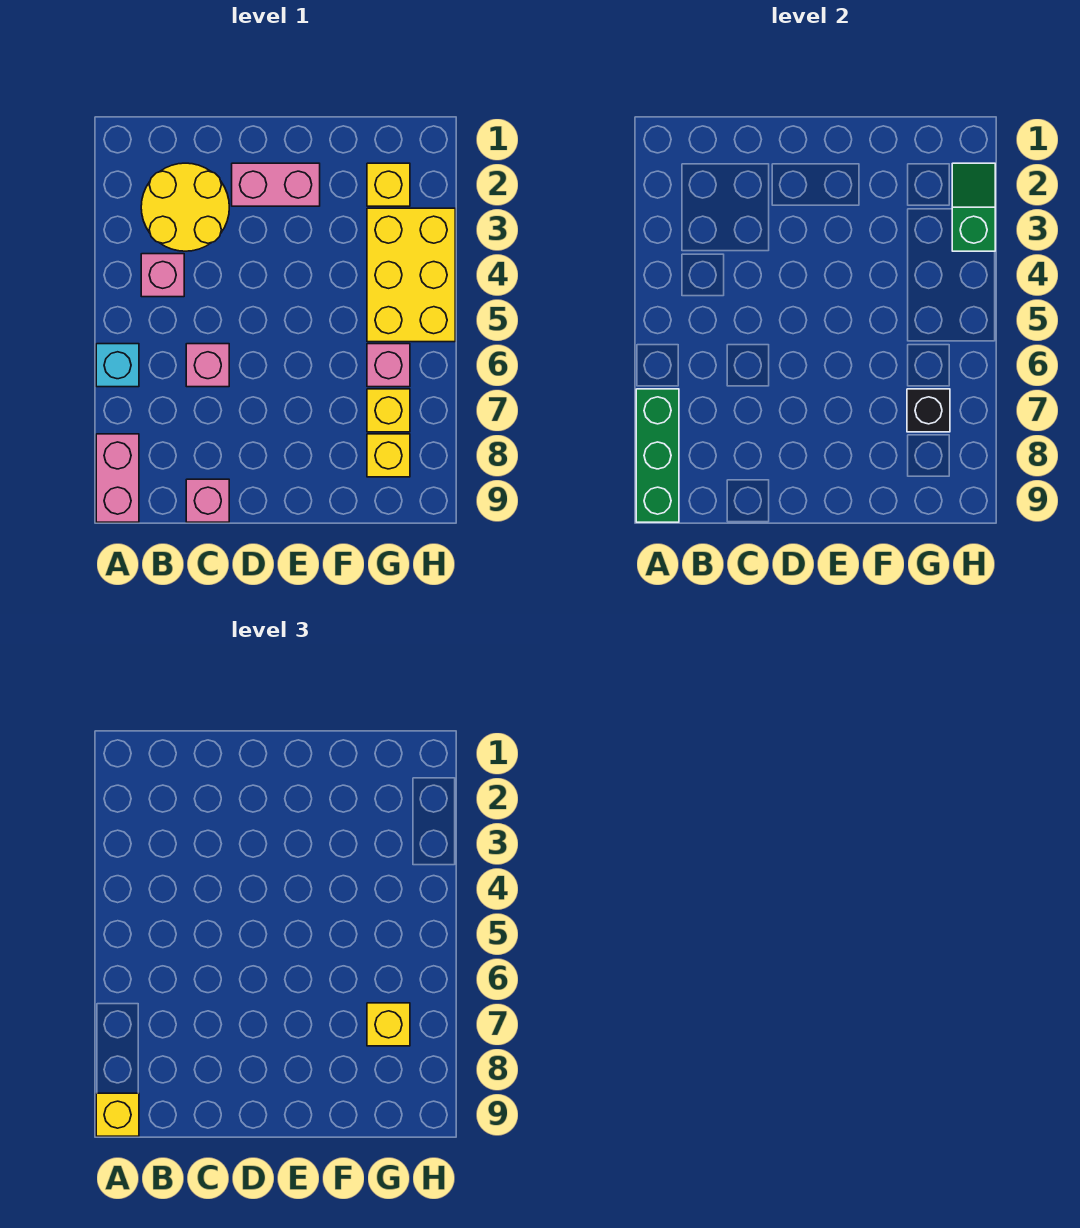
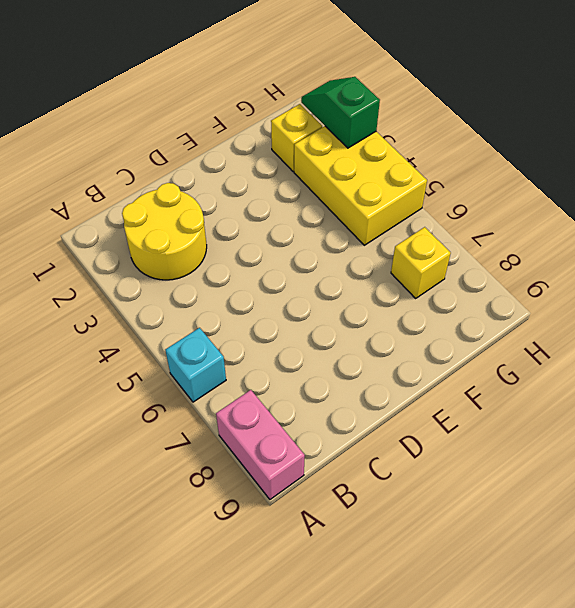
none -> pink 1x1 brick [141,254,184,297]
none -> pink 1x1 brick [186,344,229,387]
none -> pink 1x1 brick [186,479,229,522]

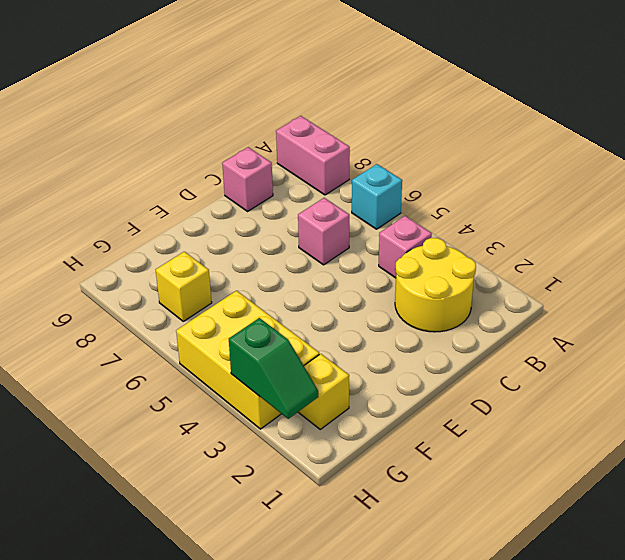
none -> pink 1x2 brick [232,163,320,206]
none -> pink 1x1 brick [367,344,410,387]
none -> yellow 1x1 brick [367,434,410,477]

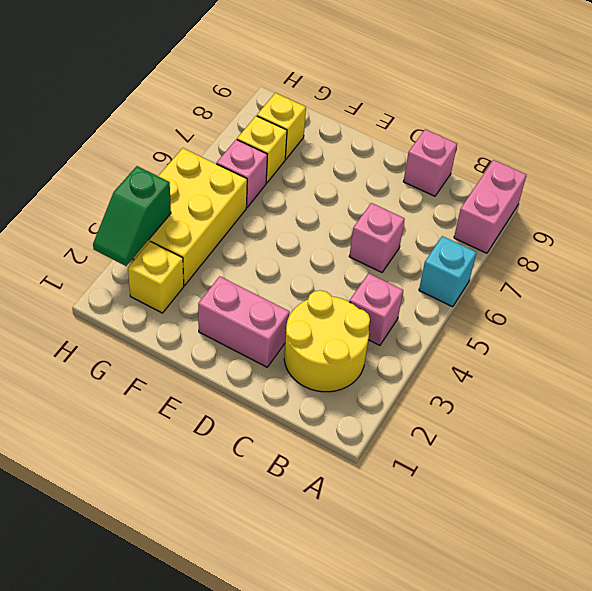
none -> green 1x3 brick [636,389,679,522]
none -> black 1x1 brick [907,389,950,432]
none -> yellow 1x1 brick [96,1093,139,1136]

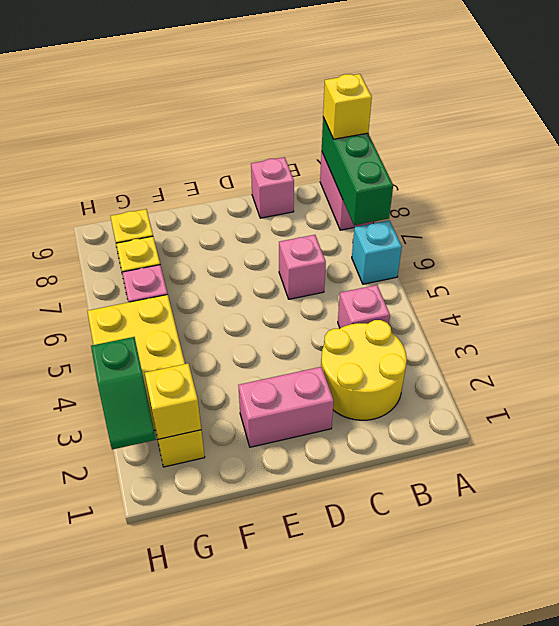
yellow 1x1 brick [145,364,201,439] -> yellow 1x1 brick moved to [367,1003,410,1046]
none -> black 1x1 brick [907,389,950,432]

